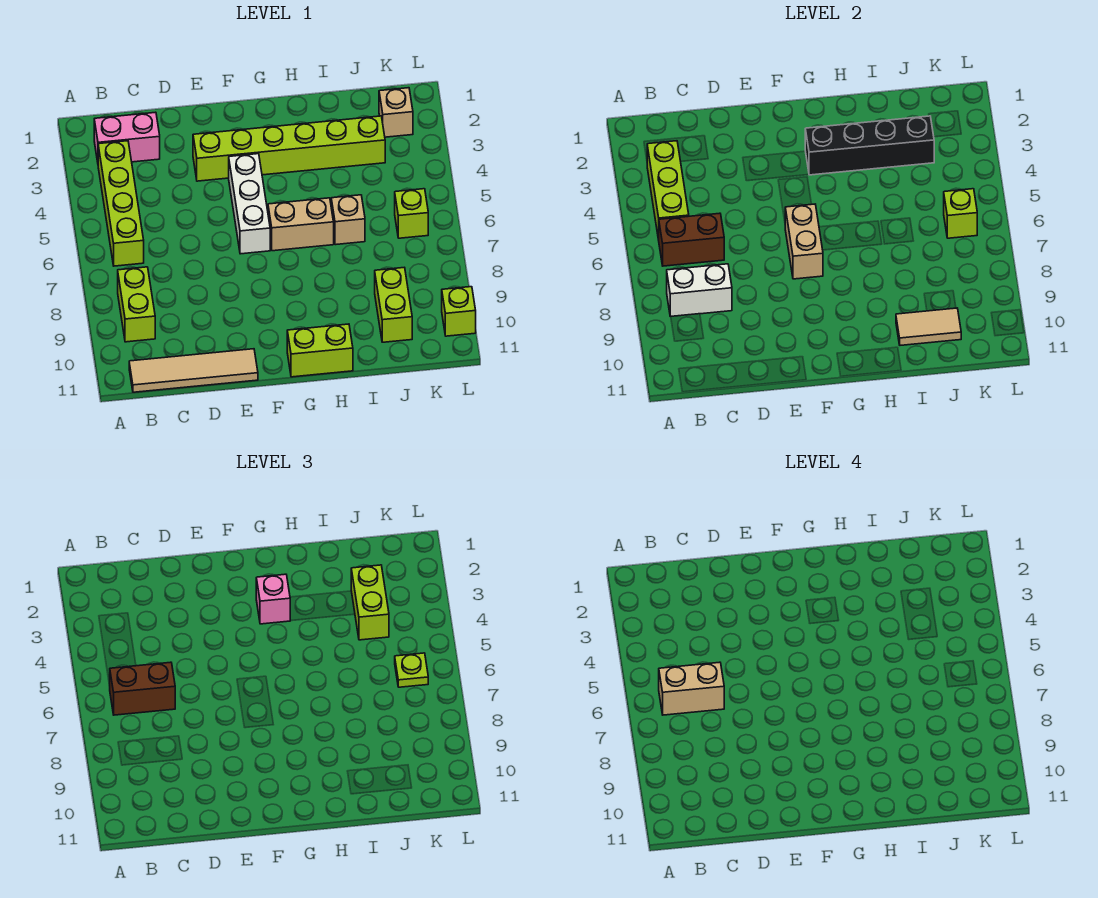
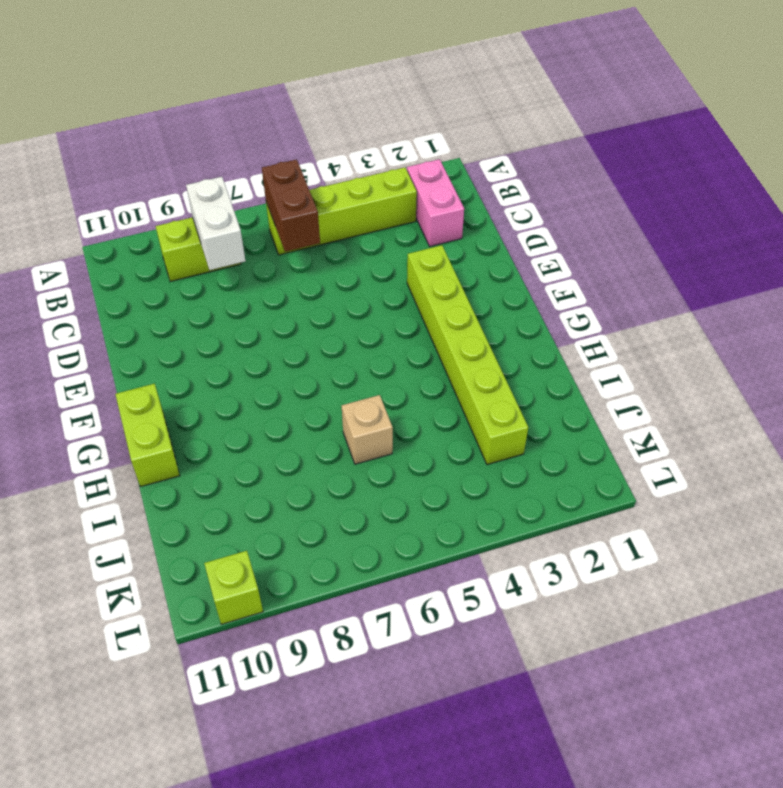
none -> tan 1x4 tile [129,349,258,392]
none -> white 1x3 brick [229,154,270,254]
none -> tan 1x2 brick [268,198,334,251]

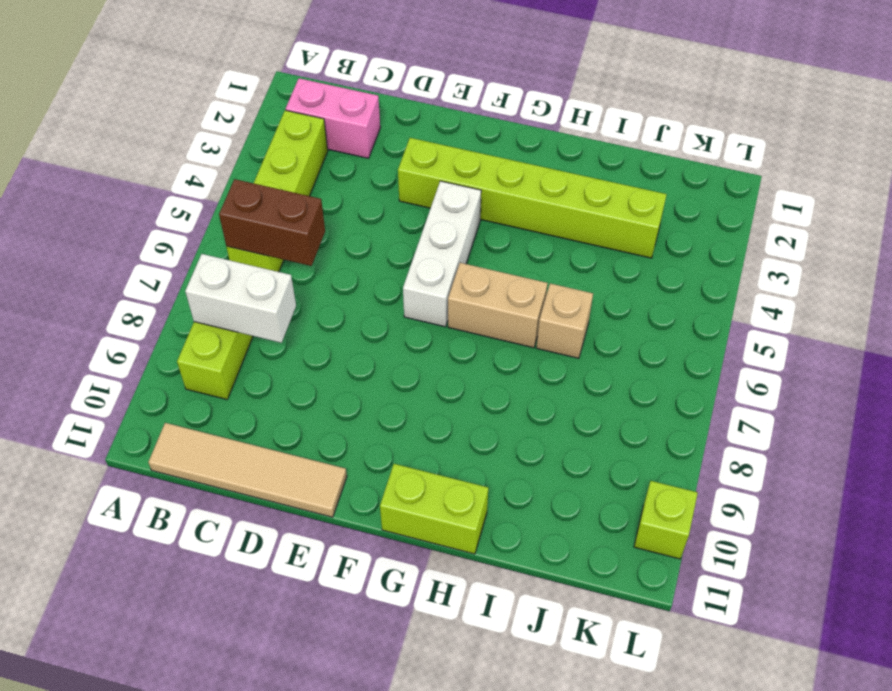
none -> lime 1x2 brick [375,268,412,342]
none -> tan 1x1 brick [379,88,413,137]
none -> lime 1x1 brick [395,189,428,238]

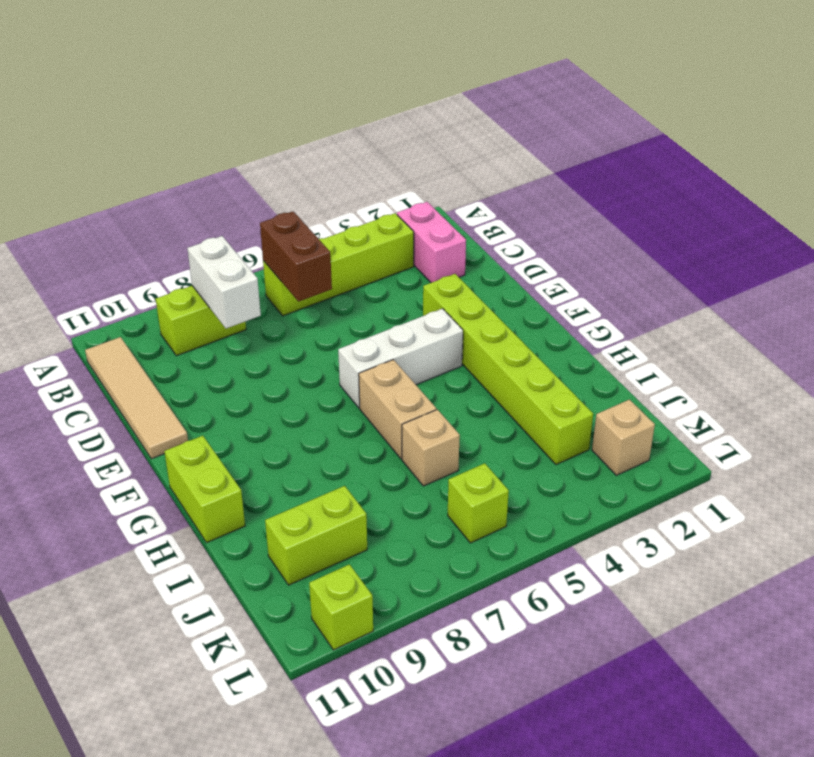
none -> lime 1x3 brick [647,141,689,240]
none -> tan 1x2 brick [785,204,823,279]
none -> black 1x4 brick [805,116,934,175]

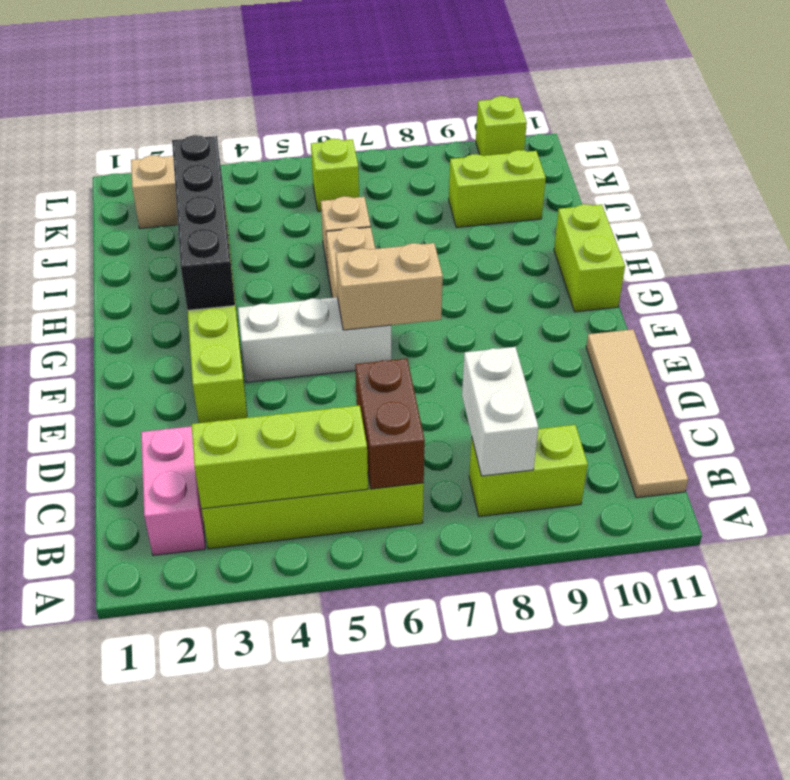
none -> tan 1x2 tile [896,308,961,345]
none -> lime 1x1 brick [944,189,977,238]
none -> brown 1x2 brick [109,662,175,715]

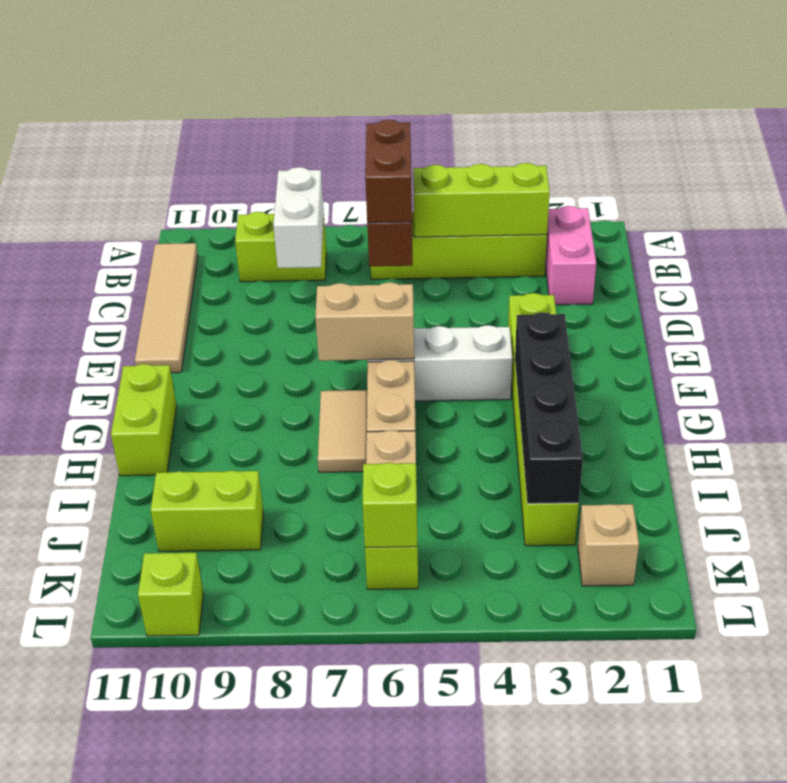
tan 1x2 tile [318,390,367,472] -> tan 1x2 tile moved to [896,308,961,345]
none -> pink 1x1 brick [256,574,290,624]
none -> lime 1x2 brick [351,565,389,640]
none -> lime 1x1 plate [395,653,428,687]

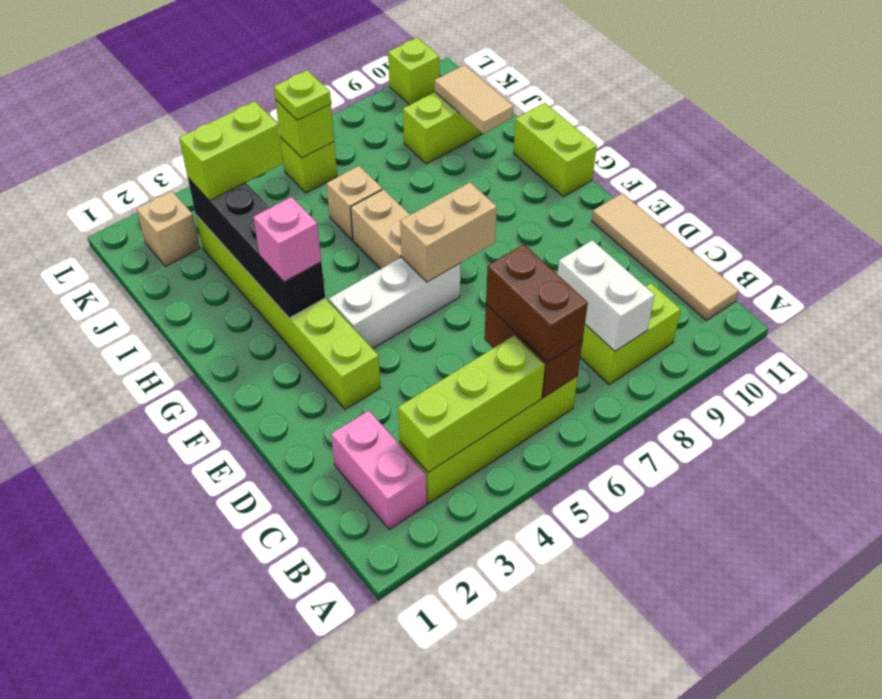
none -> tan 1x2 brick [659,662,724,715]

